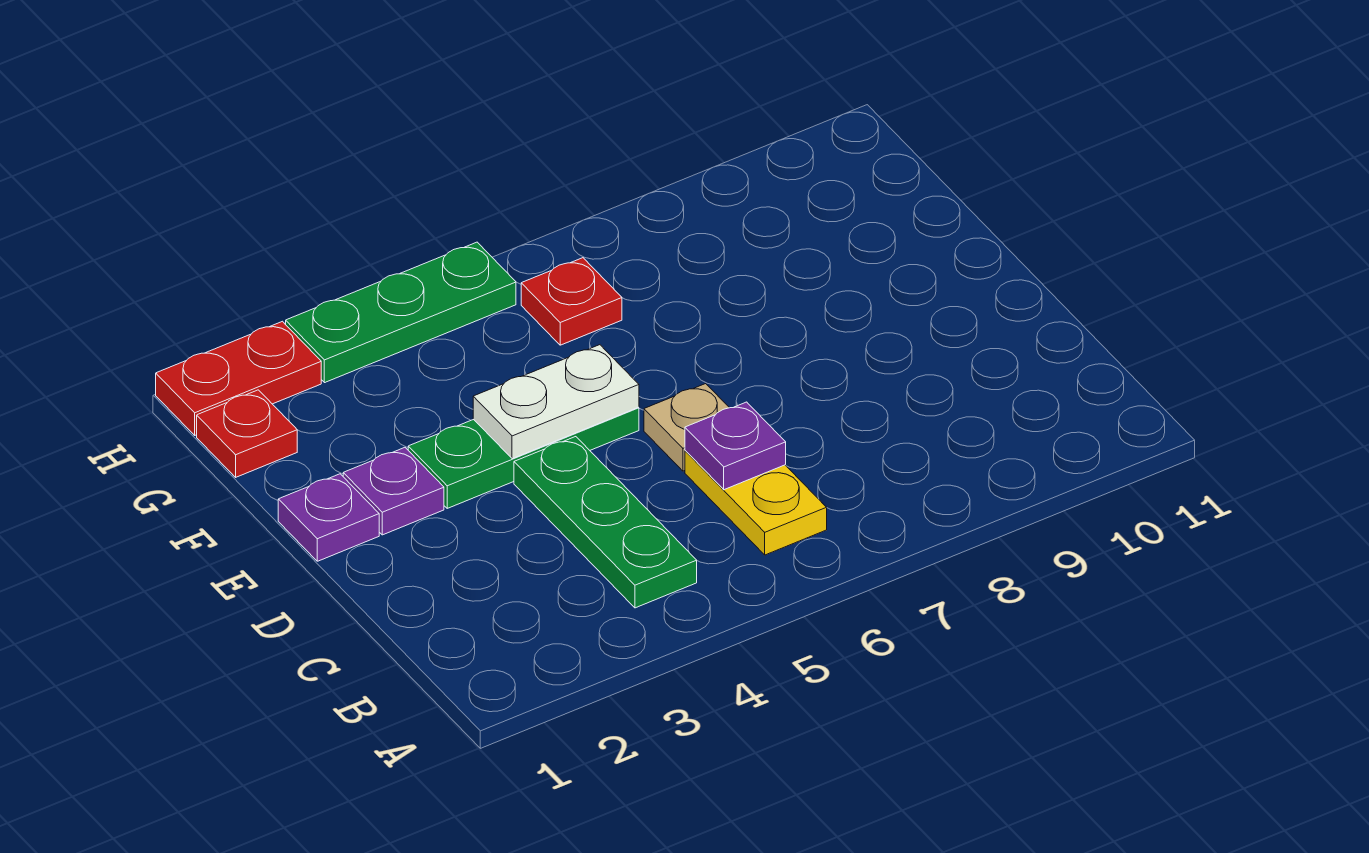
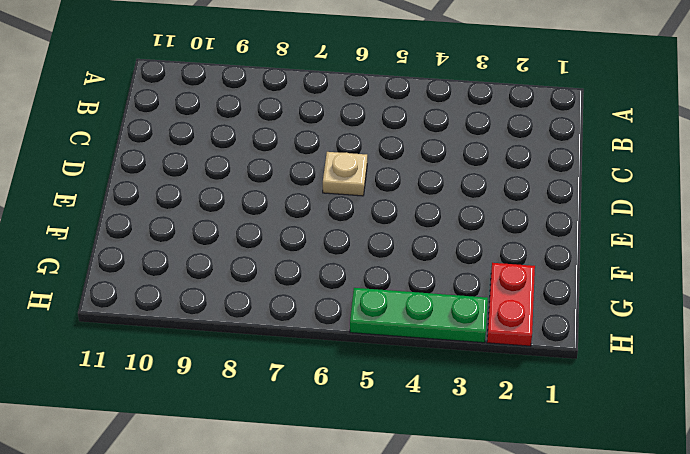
red 1x2 plate [487,263,535,346] -> red 1x2 plate turned to [156,321,321,435]
none -> green 1x3 plate [514,437,697,608]
none -> yellow 1x2 plate [685,451,827,555]
none -> purple 1x1 plate [278,474,379,561]

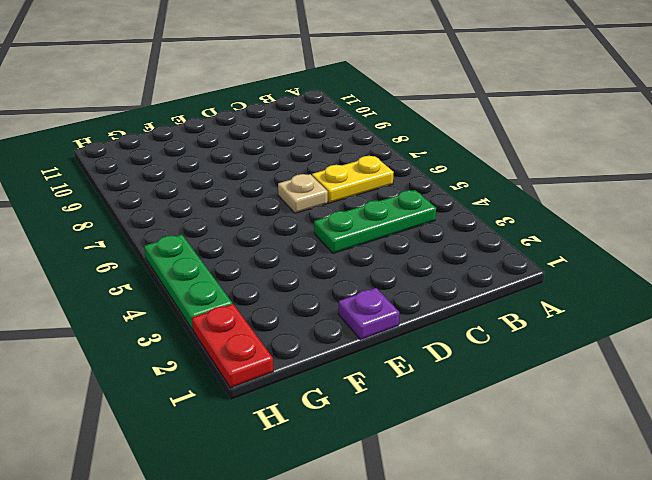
none -> purple 1x1 plate [343,448,444,535]
none -> green 1x3 plate [408,407,639,508]
none -> red 1x1 plate [197,390,297,477]

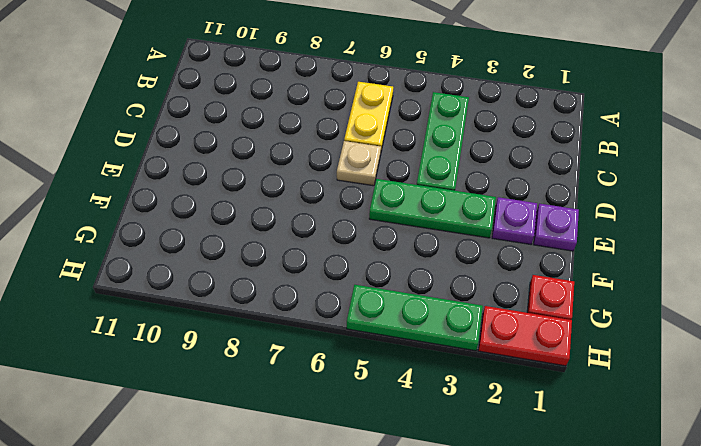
none -> red 1x1 plate [521,258,622,345]
none -> purple 1x1 plate [685,402,786,490]
none -> white 1x2 plate [473,345,639,459]

